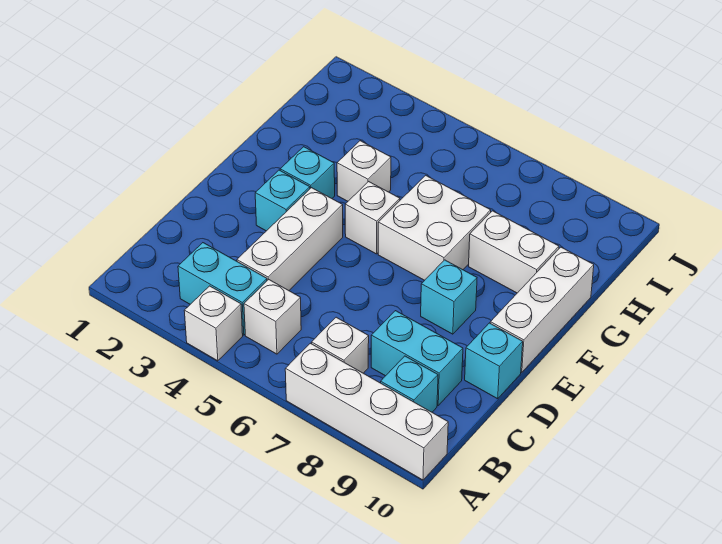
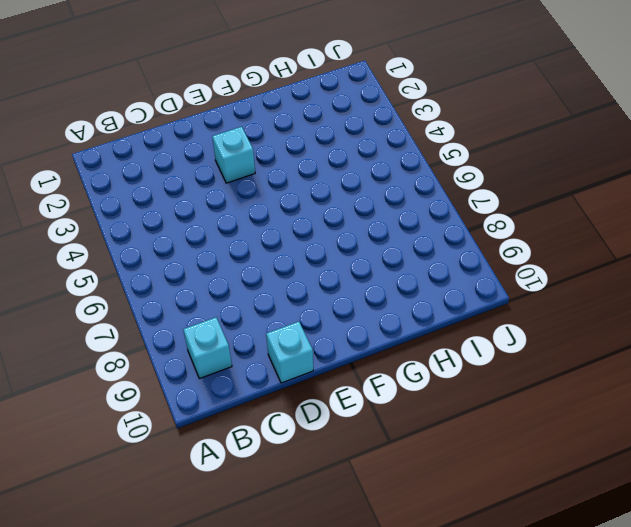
none -> white 1x1 brick [184,286,243,361]
none -> white 1x4 brick [285,343,448,480]
none -> cyan 1x2 brick [178,243,267,335]

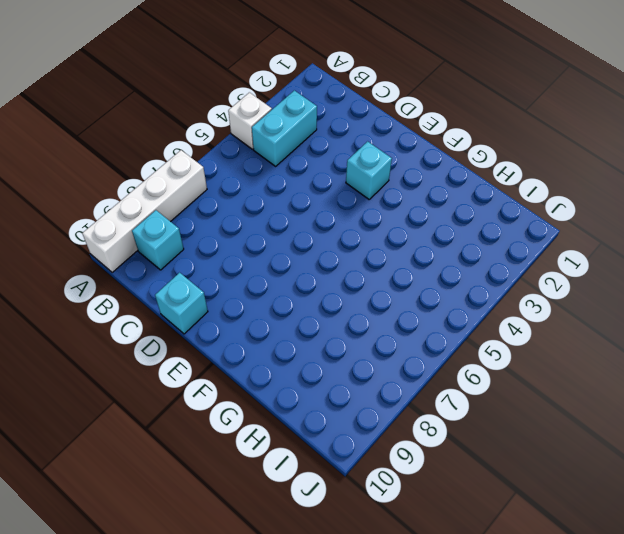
none -> white 1x1 brick [244,279,301,354]
none -> white 1x1 brick [312,317,369,373]
none -> white 1x3 brick [237,188,343,290]

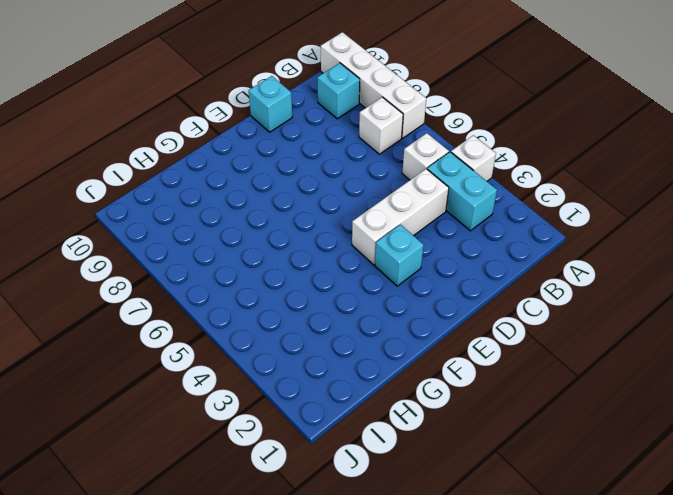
none -> cyan 1x2 brick [371,311,463,405]
none -> cyan 1x1 brick [421,260,477,334]
none -> white 1x3 brick [490,247,594,372]

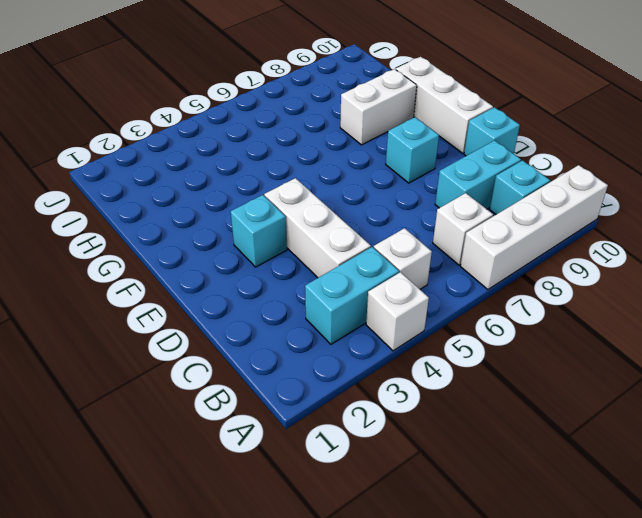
none -> cyan 1x1 brick [280,147,335,198]
none -> white 1x1 brick [345,182,400,254]
none -> white 2x2 brick [378,175,491,280]

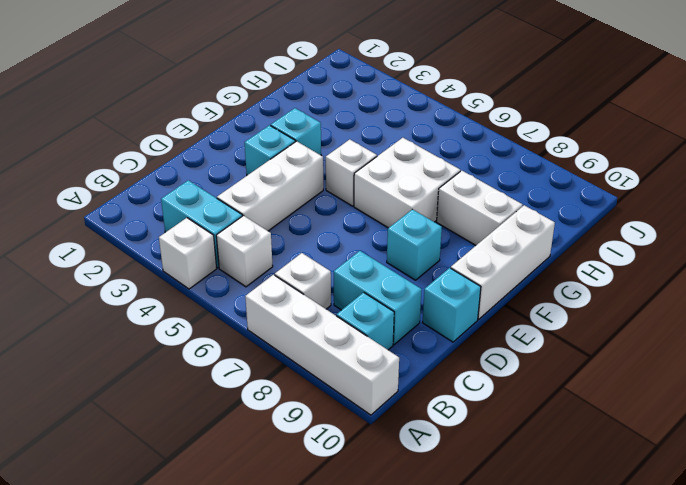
none -> white 1x1 brick [337,141,391,201]

